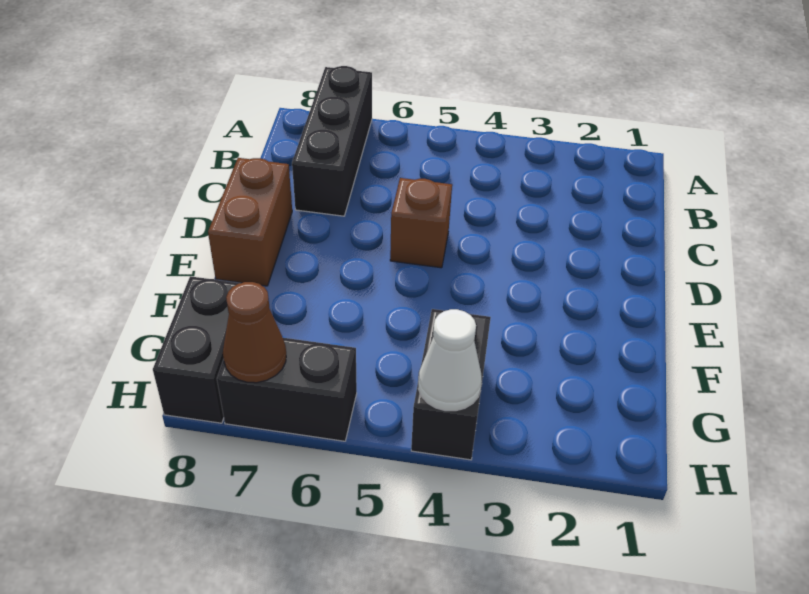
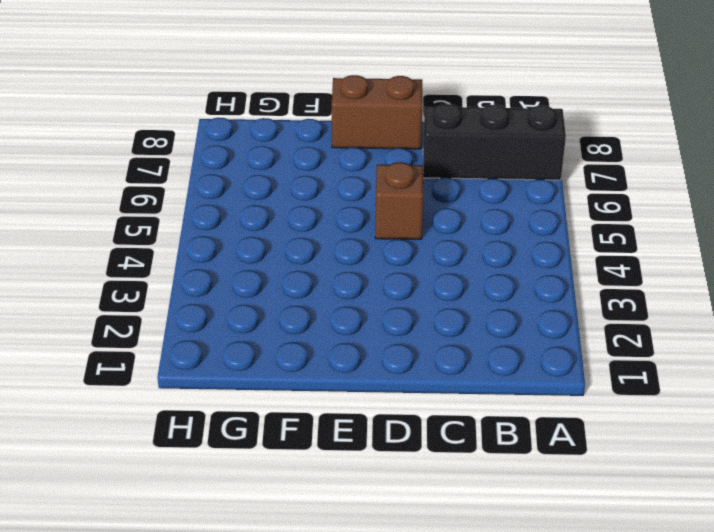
none -> black 1x2 brick [411,309,491,460]
none -> black 1x2 brick [153,276,239,423]

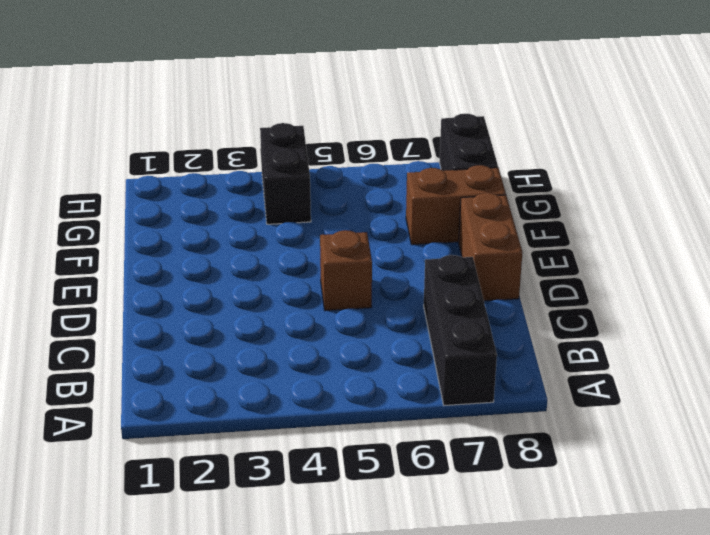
brown 1x2 brick [406,165,506,245] -> none
none -> black 1x2 brick [217,338,357,441]
none -> white 1x1 cone [418,309,482,411]

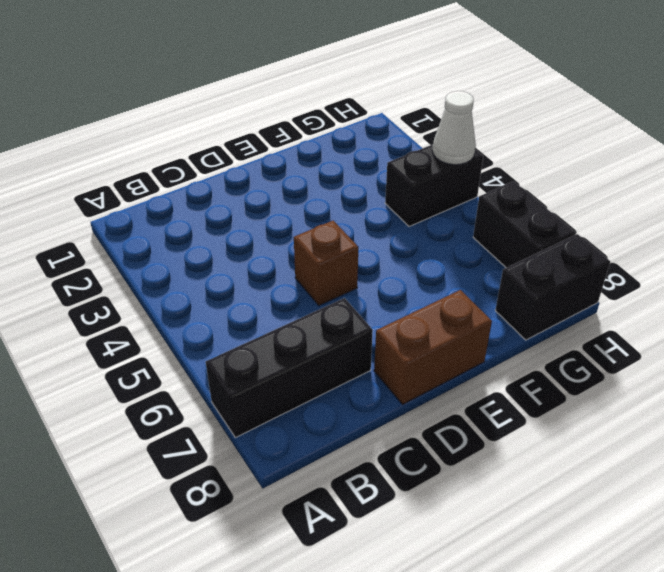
none -> brown 1x1 cone [223,282,286,383]

